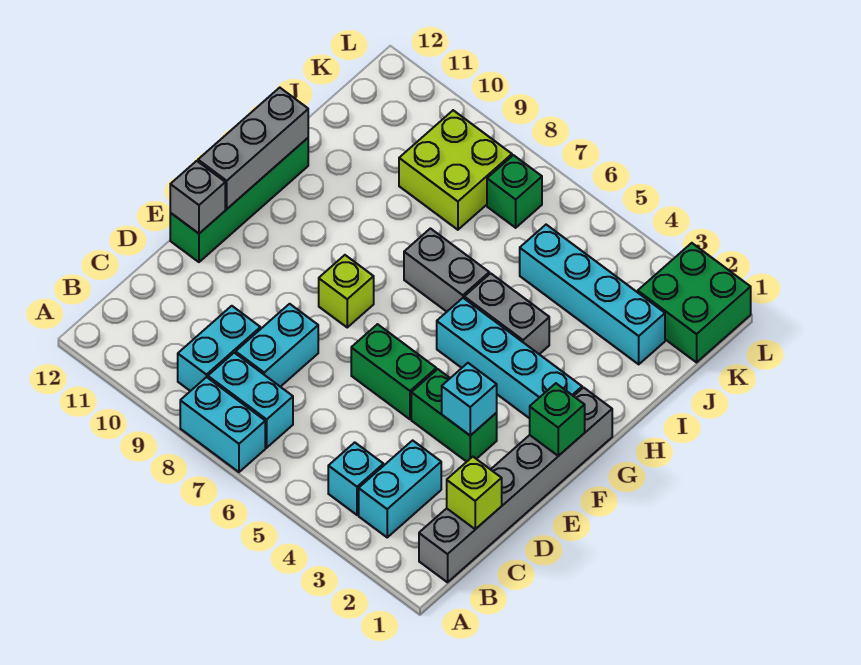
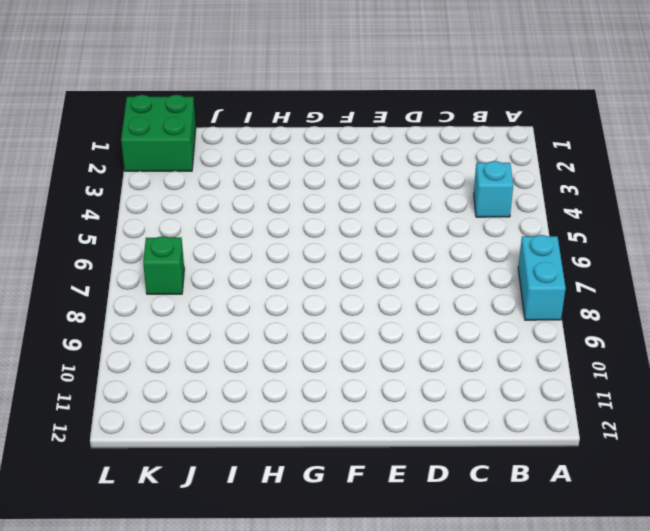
none -> grey 1x6 brick [419,388,612,582]
none -> cyan 1x2 brick [359,440,441,537]
none -> cyan 1x2 brick [208,353,293,448]

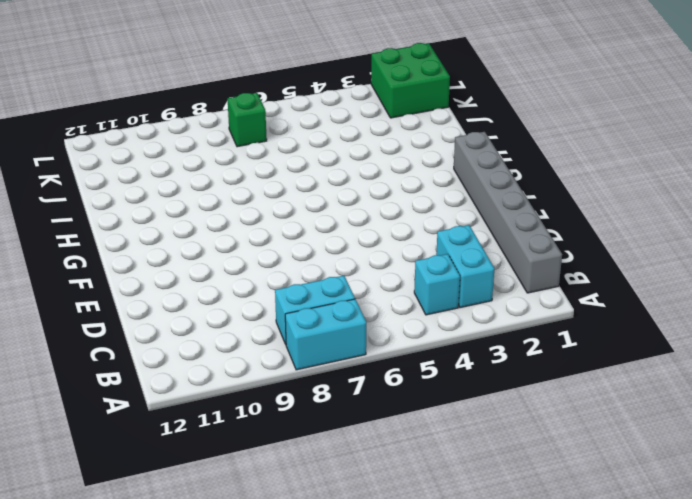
none -> cyan 1x2 brick [178,306,260,391]
none -> cyan 1x2 brick [236,304,318,387]
none -> green 1x2 brick [411,369,497,462]

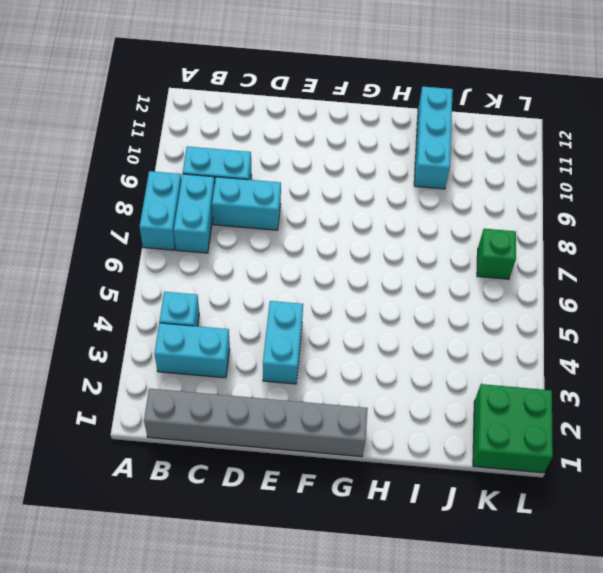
cyan 1x2 brick [263,301,303,384] -> green 1x2 brick [411,369,497,462]
cyan 1x3 brick [414,86,453,189] -> none
none -> green 1x2 brick [351,324,436,419]
none -> green 1x4 brick [170,138,308,262]
none -> lime 1x1 brick [319,255,374,327]

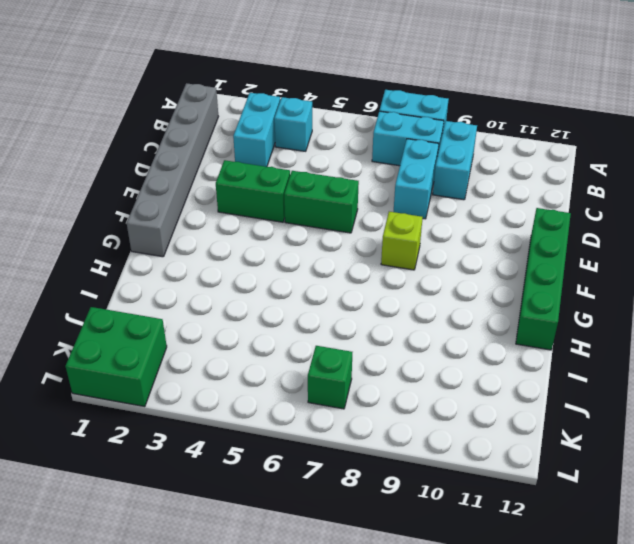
none -> cyan 1x4 brick [437,298,582,418]
none -> grey 1x2 brick [464,273,549,354]
none -> grey 1x2 brick [404,229,489,312]

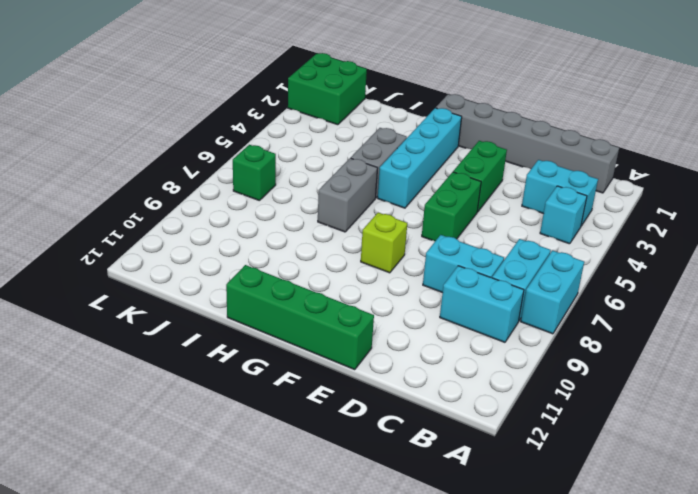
none -> cyan 1x4 brick [520,225,665,364]
none -> lime 2x2 brick [399,110,512,230]
none -> lime 1x1 brick [447,457,502,529]

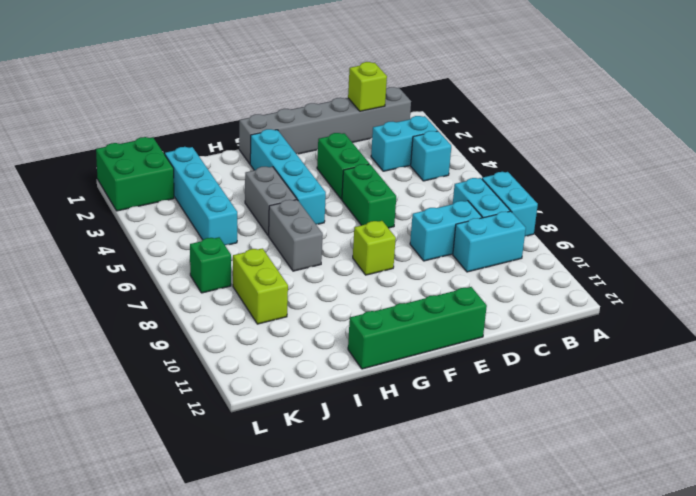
lime 1x2 brick [233,248,288,324] -> lime 2x2 brick [399,110,512,230]
none -> cyan 1x1 brick [442,363,497,436]
none -> grey 1x1 brick [170,161,225,233]
none -> green 1x1 brick [530,383,585,456]

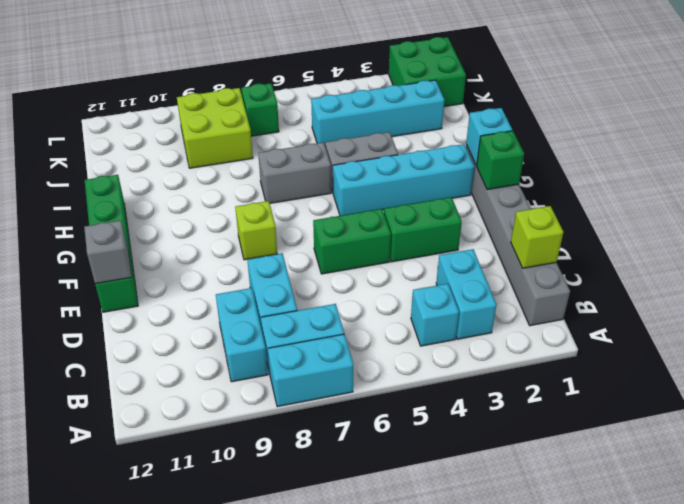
cyan 1x1 brick [466,108,512,166] -> cyan 1x1 brick moved to [442,363,497,436]
none -> grey 1x3 brick [198,88,308,209]

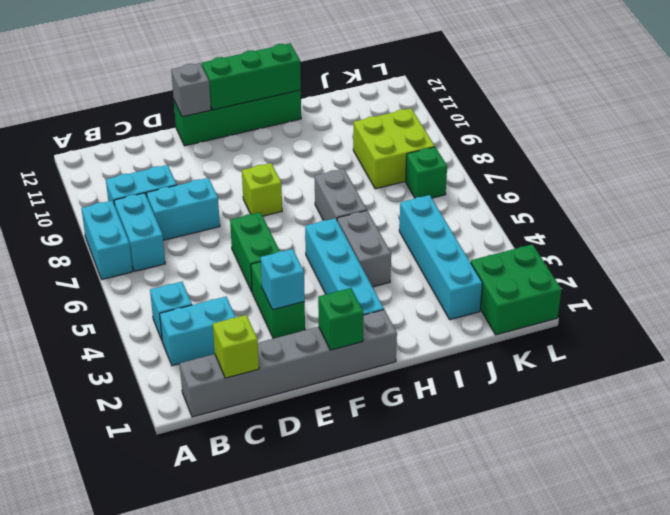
green 1x3 brick [202,43,301,110] -> grey 1x3 brick [198,88,308,209]

